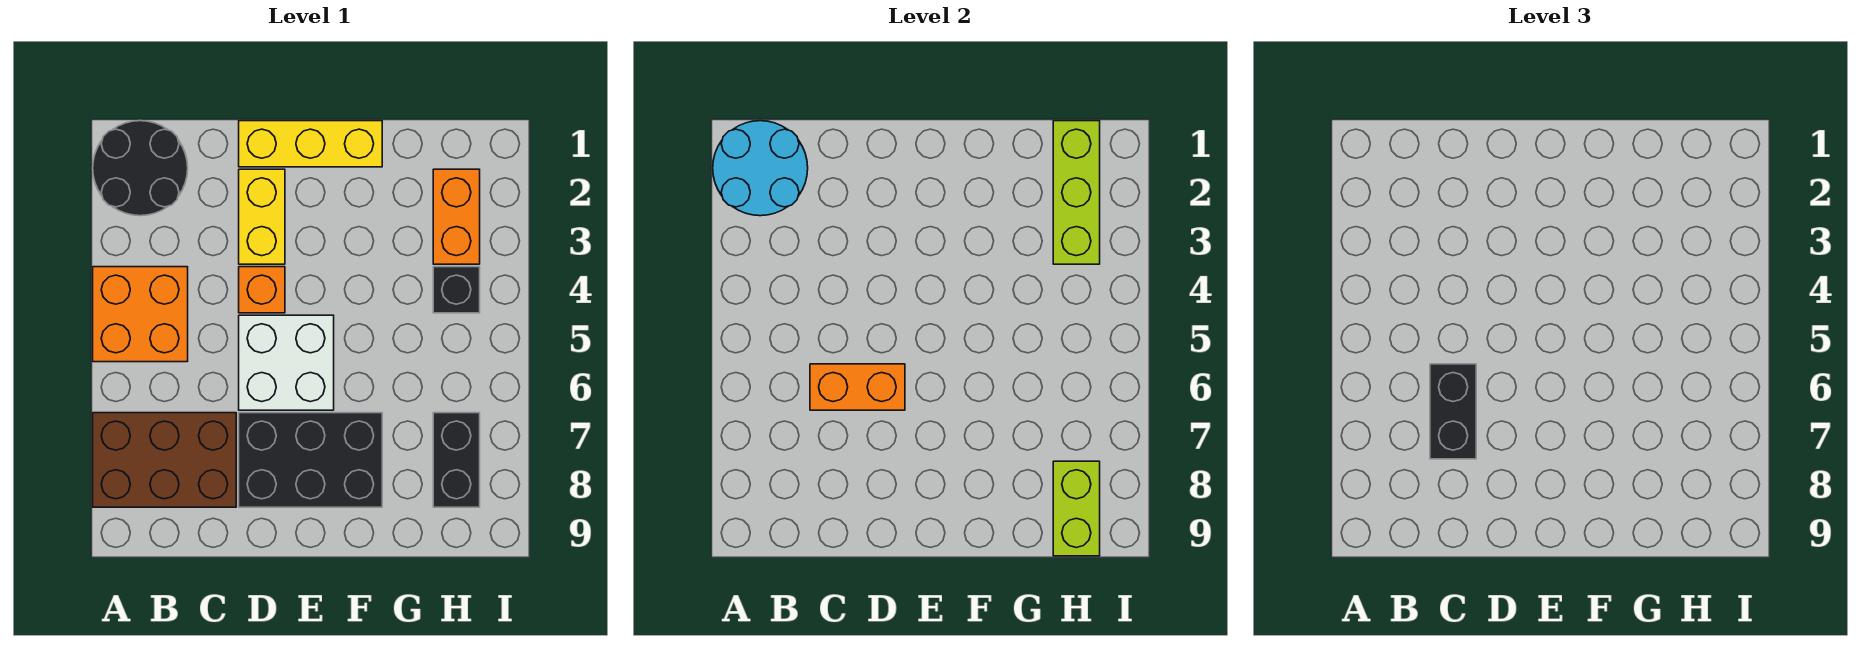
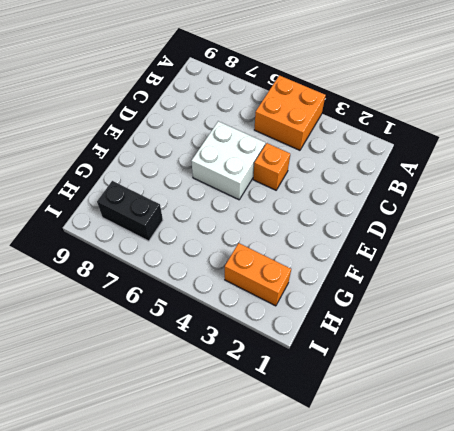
none -> black 2x2 round brick [93,121,188,216]
none -> brown 2x3 brick [93,413,236,507]
none -> yellow 1x3 brick [239,121,382,167]

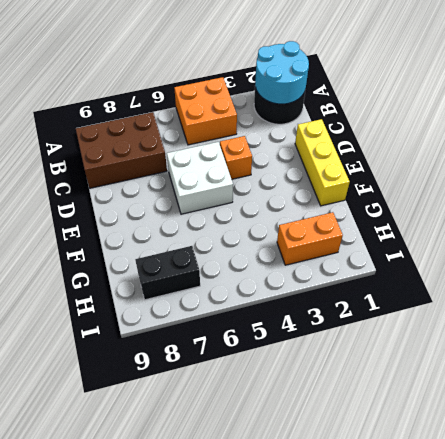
brown 2x3 brick [76,112,167,188] -> brown 2x3 brick turned to [93,413,236,507]
none -> yellow 1x2 brick [239,169,285,264]
none -> black 2x3 brick [239,413,382,507]
none -> black 1x1 brick [433,267,480,313]

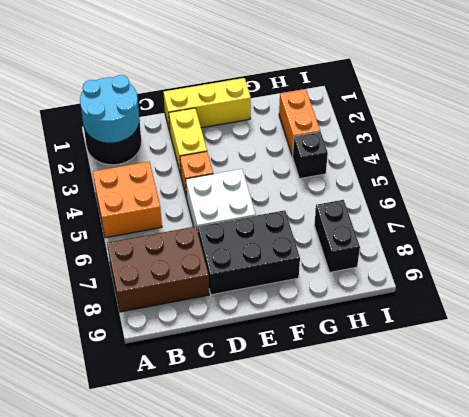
none -> orange 1x2 brick [810,364,905,410]
none -> lime 1x3 brick [1053,121,1100,264]
none -> lime 1x2 brick [1053,461,1100,556]

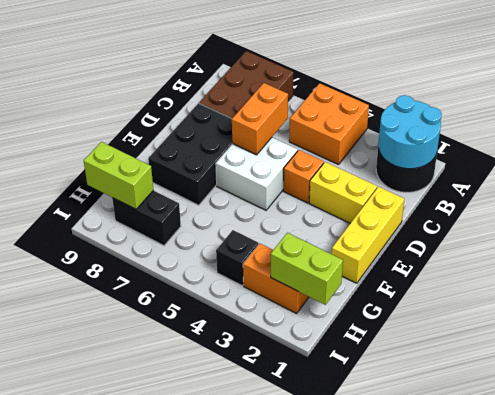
lime 1x2 brick [271,233,343,305] -> lime 1x3 brick [1053,121,1100,264]
none -> black 1x2 brick [1430,364,1476,459]

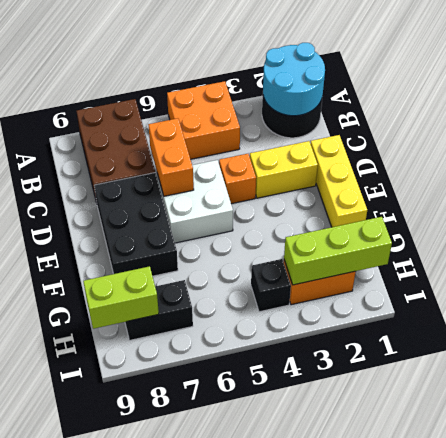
none -> black 1x2 brick [1430,364,1476,459]

